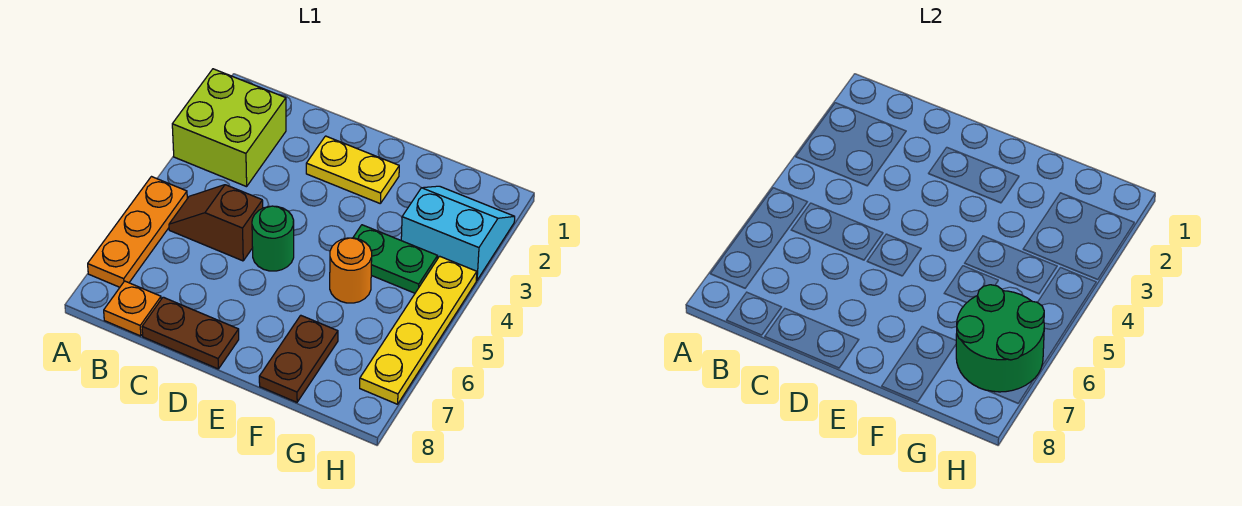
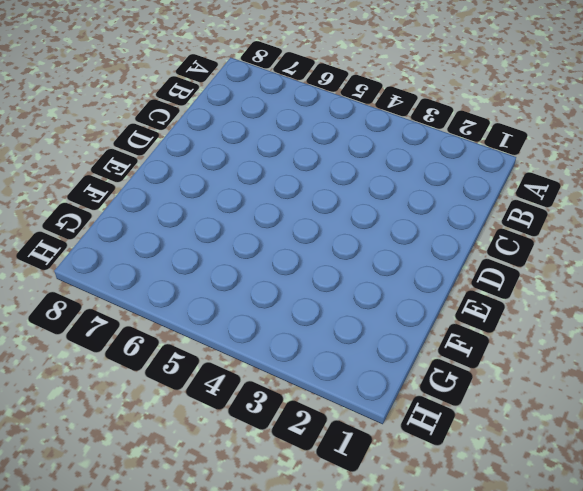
none -> lime 2x2 brick [172,69,286,187]
none -> orange 1x3 plate [88,177,187,287]
none -> brown 1x2 slope [169,185,263,261]

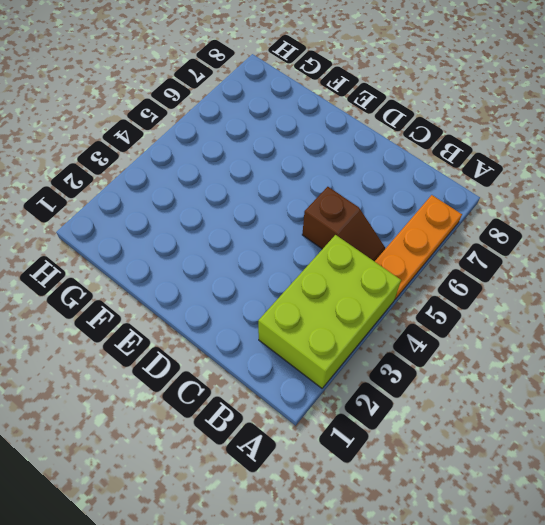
lime 2x3 brick [258,235,401,388] -> lime 2x2 brick [172,69,286,187]
none -> orange 1x1 plate [104,281,161,336]
none -> brown 1x2 plate [142,297,239,369]
none -> yellow 1x2 plate [306,136,399,203]

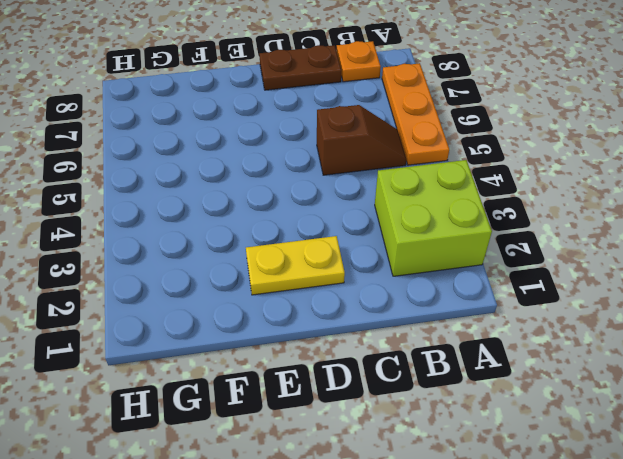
none -> green 1x1 round brick [252,206,294,271]
none -> green 1x2 plate [353,225,438,293]
none -> orange 1x1 round brick [330,238,372,303]

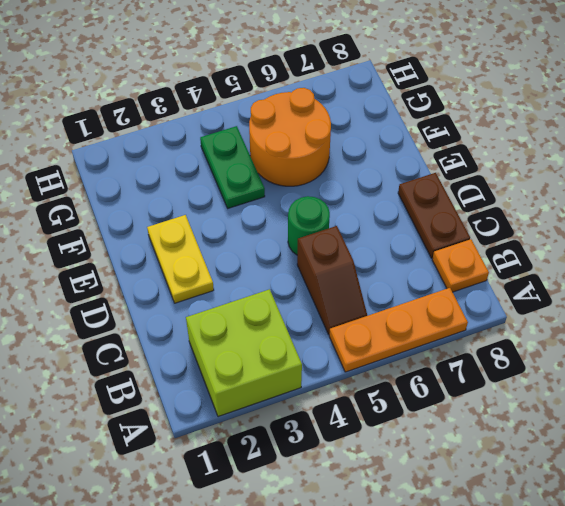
orange 2x2 round brick [249,88,331,186] -> orange 1x1 round brick [330,238,372,303]
none -> brown 1x2 plate [259,315,338,402]
none -> cyan 2x2 slope [401,186,515,280]
none -> yellow 1x4 plate [360,256,477,404]

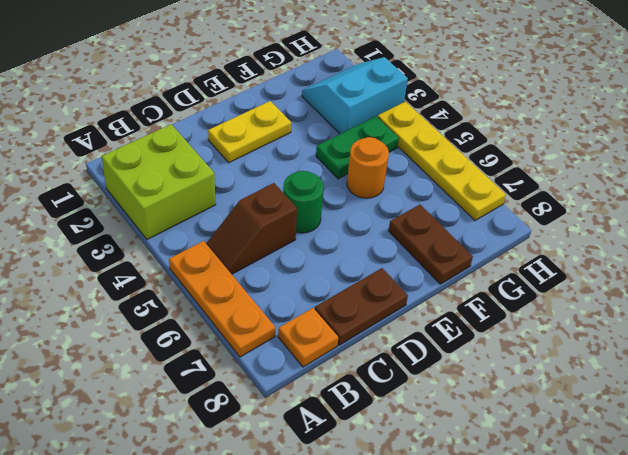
none -> green 2x2 round brick [956,285,1044,392]

